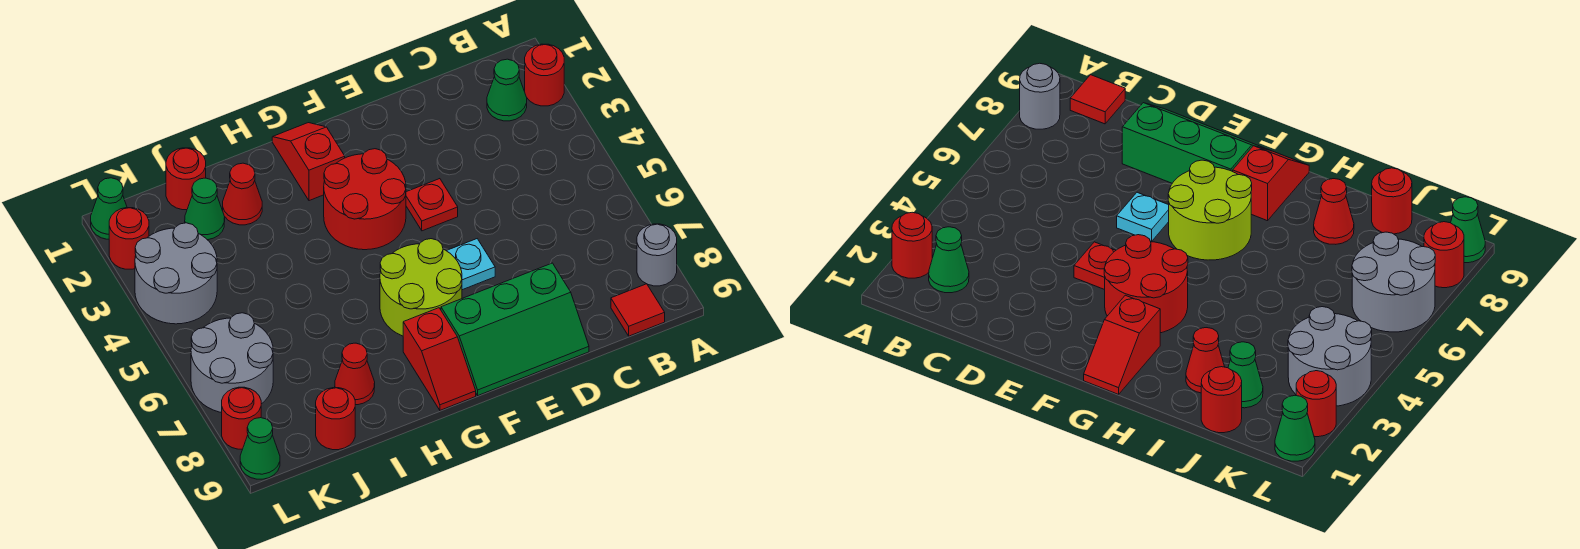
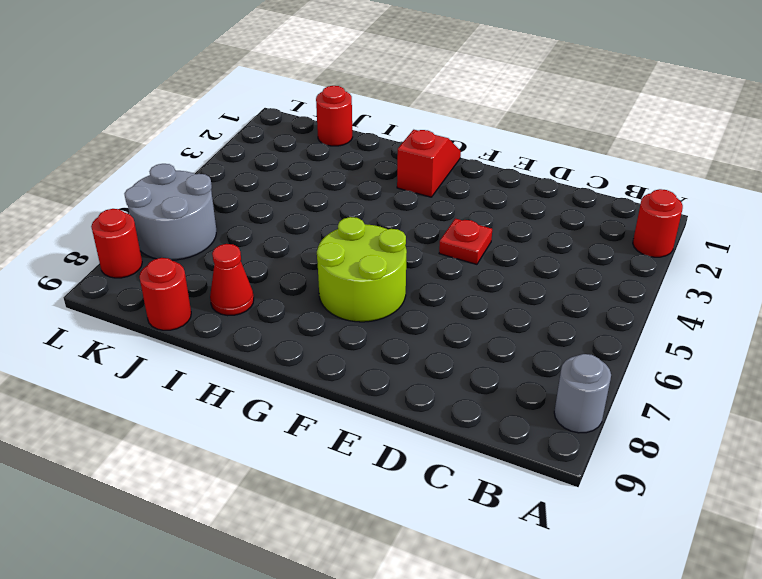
none -> green 1x1 cone [487,59,527,121]
none -> red 1x1 tile [611,284,665,336]
none -> green 2x3 slope [441,263,589,395]

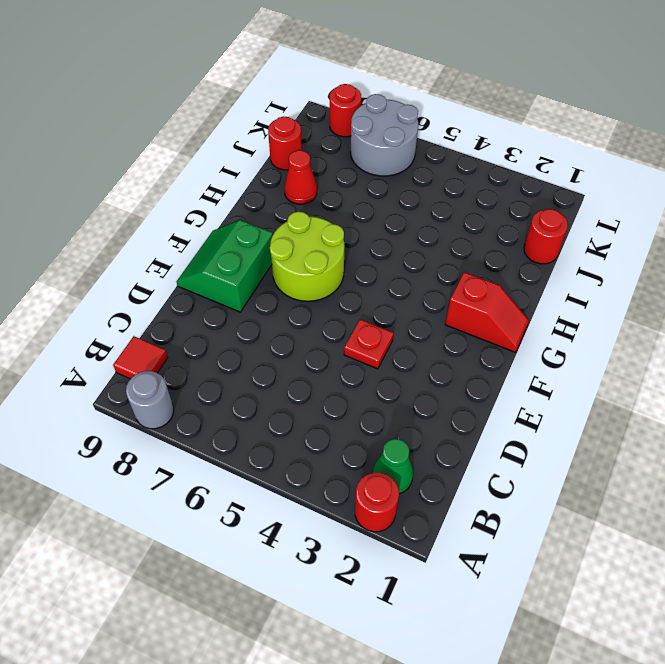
green 2x2 slope [177,220,273,312] -> green 2x3 slope [441,263,589,395]
none -> cyan 1x1 plate [447,239,495,290]
none -> red 2x2 round brick [324,149,406,250]
none -> red 1x2 slope [403,308,476,410]

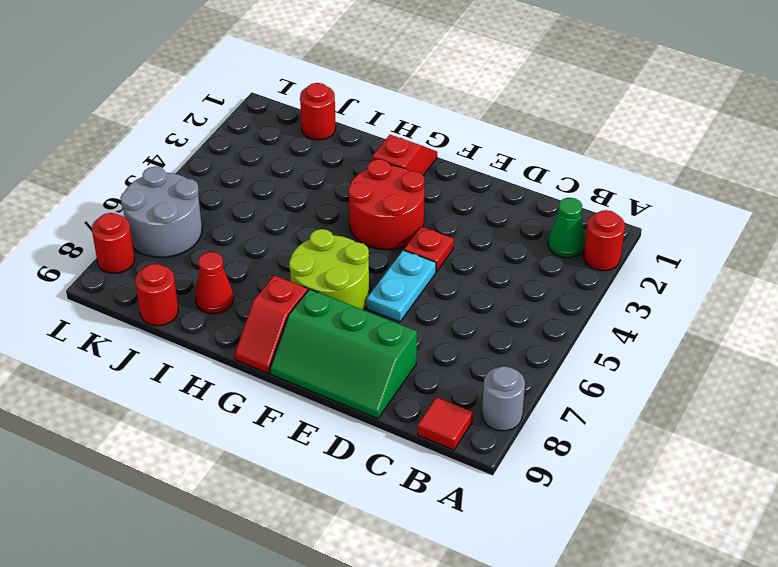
cyan 1x2 plate [366,250,436,322] -> cyan 1x1 plate [447,239,495,290]
none -> red 1x1 cone [223,163,262,225]
none -> green 1x1 cone [185,178,225,240]
none -> grey 2x2 round brick [135,223,217,324]

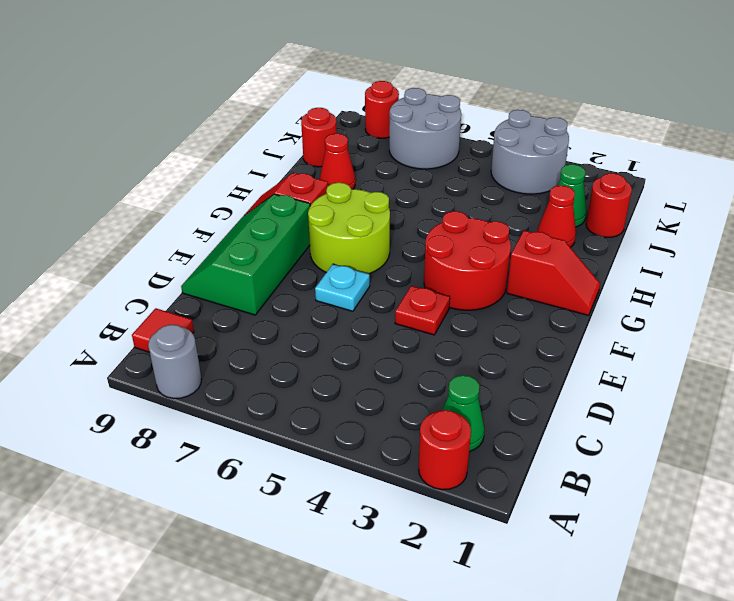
none -> green 1x1 cone [91,178,127,239]
none -> red 1x1 round brick [109,208,149,269]
none -> green 1x1 cone [240,418,280,479]

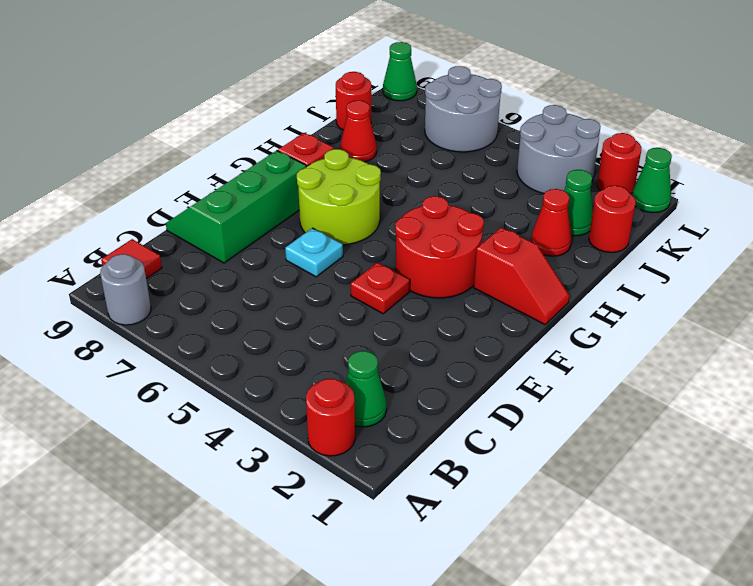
none -> red 1x1 round brick [222,387,261,449]

